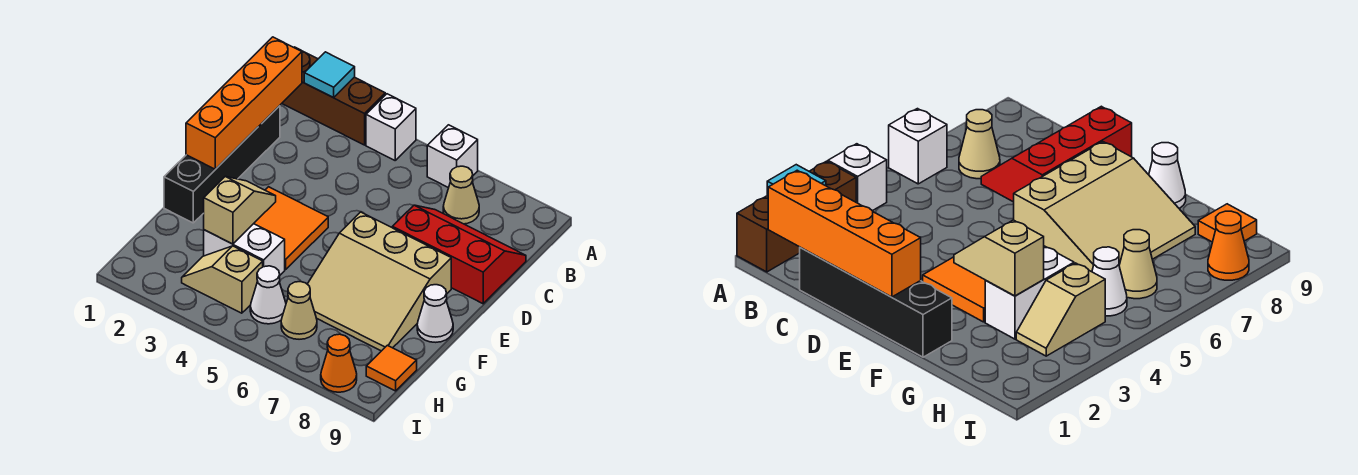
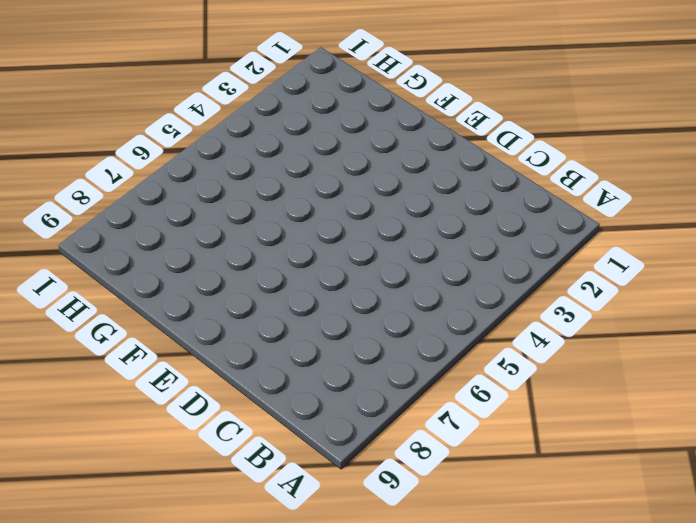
none -> brown 1x3 brick [282,47,385,145]
none -> white 1x1 brick [366,94,416,160]
none -> white 1x1 brick [427,125,478,188]

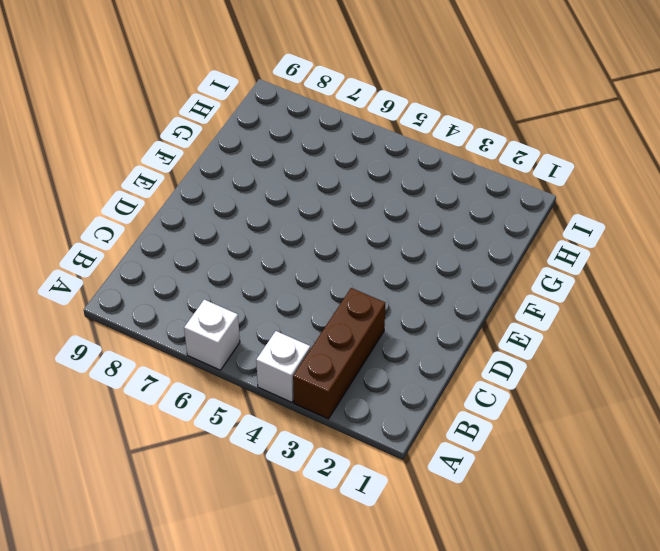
brown 1x3 brick [293,288,385,419] -> brown 1x3 brick turned to [282,47,385,145]
none -> tan 1x1 cone [443,166,479,224]
none -> black 1x4 brick [164,106,280,223]
none -> red 2x3 slope [393,205,526,304]

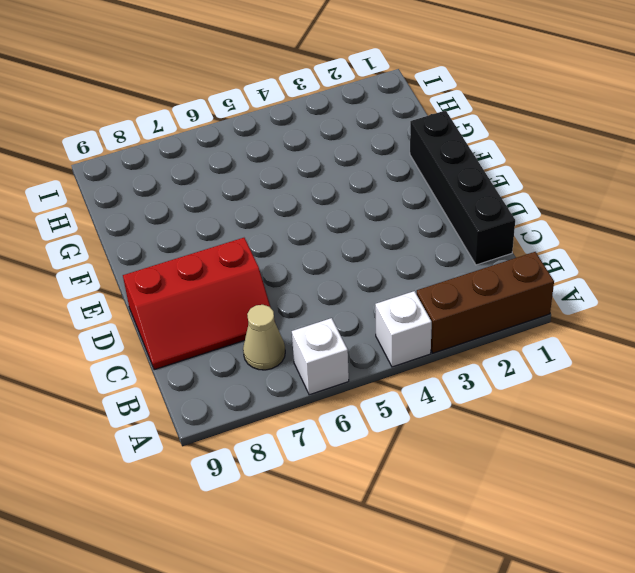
none -> orange 2x2 tile [254,187,328,270]
none -> tan 3x3 slope [308,212,451,351]
none -> white 1x1 cone [417,285,453,342]

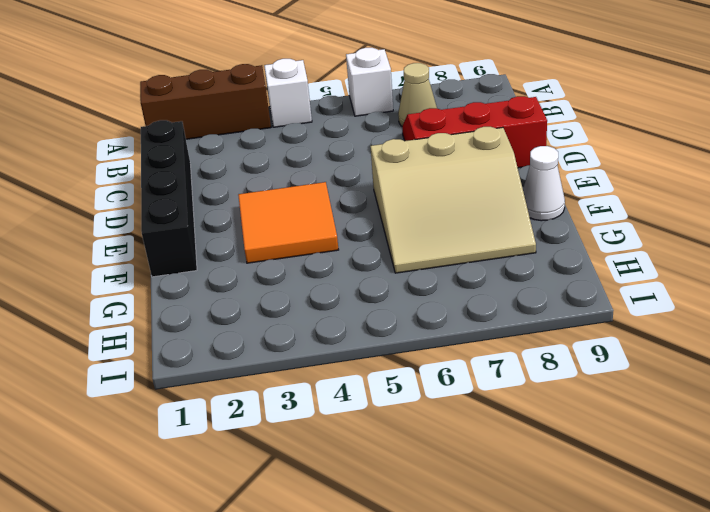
none -> white 1x2 brick [204,224,285,275]
none -> tan 1x2 slope [182,246,263,313]
none -> white 1x1 cone [250,266,286,324]

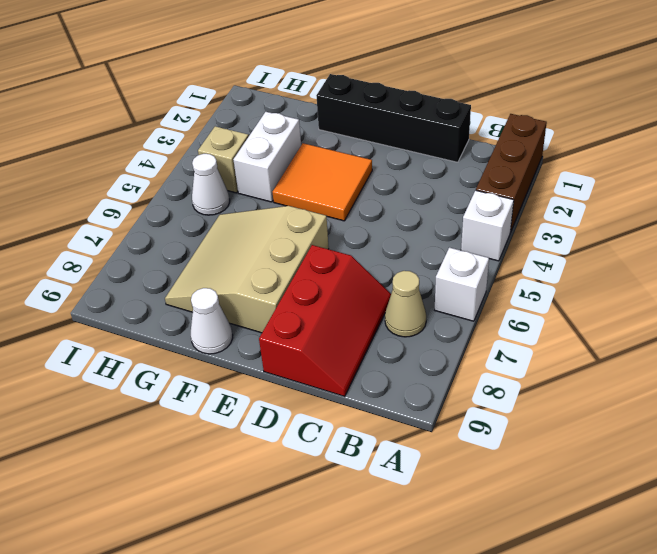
none -> tan 1x1 cone [281,281,317,339]
none -> orange 1x1 tile [366,345,417,391]
none -> orange 1x1 cone [321,334,357,392]

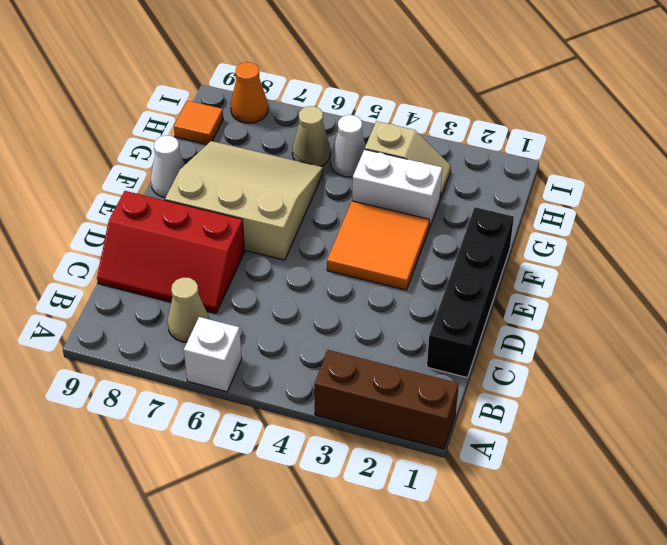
none -> white 1x1 brick [366,94,416,160]
none -> cyan 1x1 tile [304,52,355,98]
none -> orange 1x4 brick [186,37,302,169]

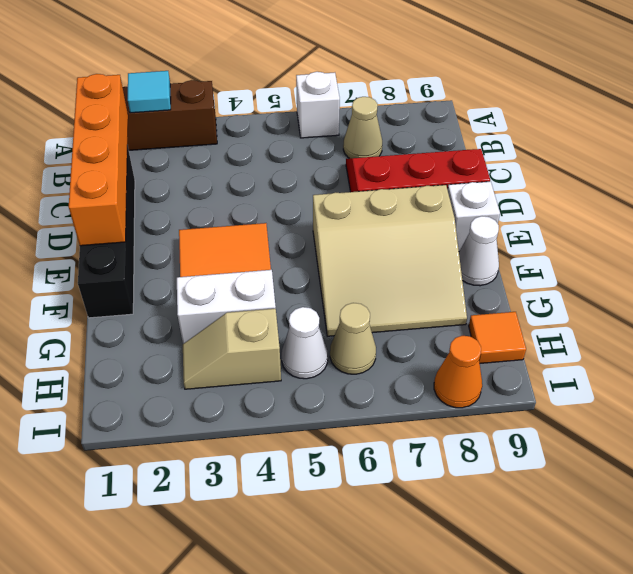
white 1x1 brick [448,181,500,251] -> white 1x1 brick moved to [366,94,416,160]
none -> tan 1x2 slope [204,177,276,244]

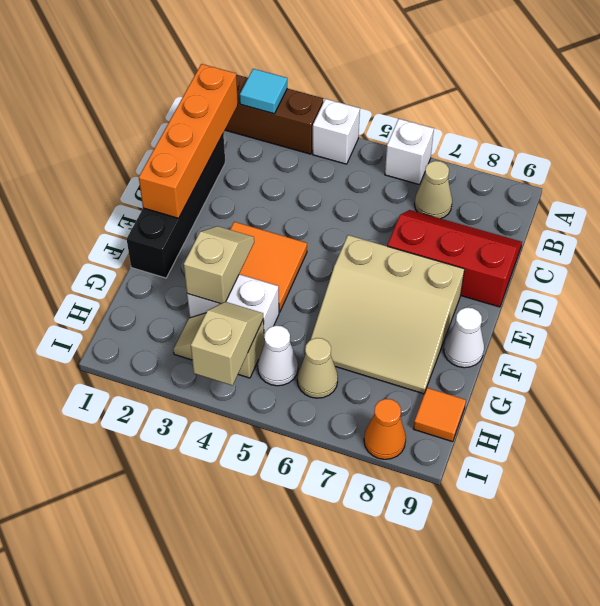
tan 1x2 slope [191,302,263,385] -> none

